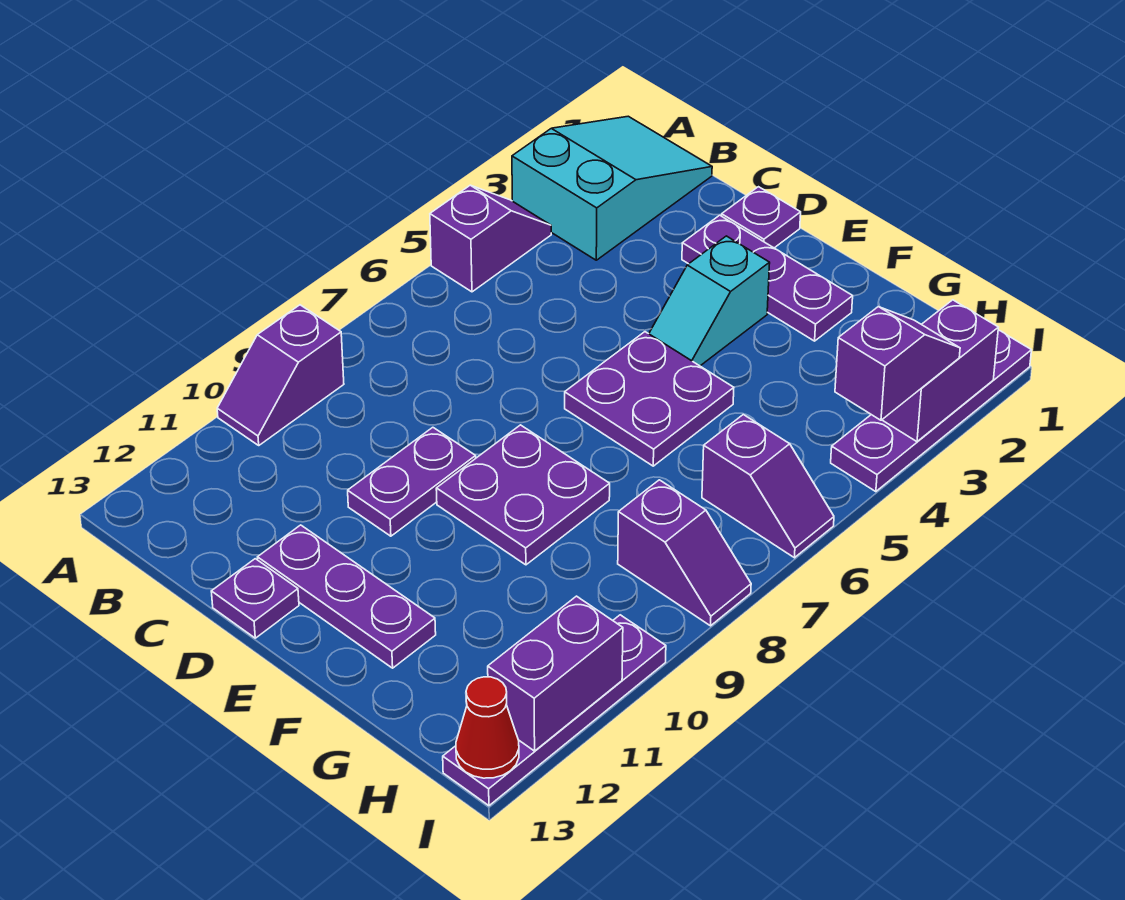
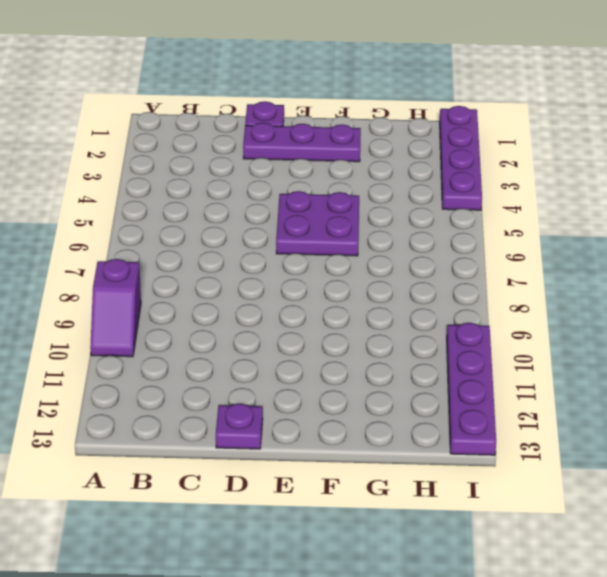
none -> cyan 2x3 slope [512,116,712,260]
none -> purple 1x2 slope [430,185,551,292]
none -> purple 1x2 plate [348,427,476,536]

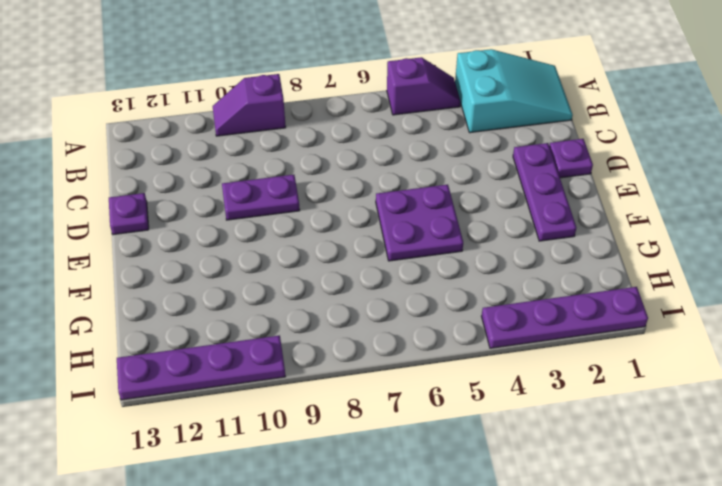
none -> purple 1x3 plate [258,525,436,668]
none -> cyan 1x2 slope [649,236,770,366]
none -> purple 2x2 plate [436,425,610,565]

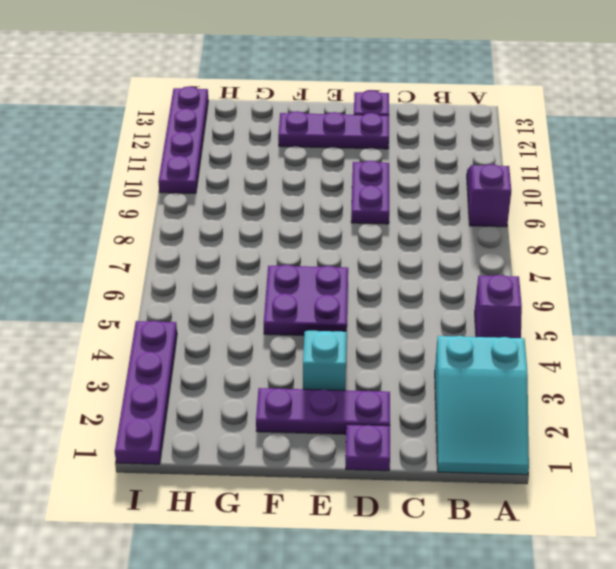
none -> purple 2x2 plate [436,425,610,565]
none -> purple 1x2 slope [702,415,834,558]
none -> purple 1x2 slope [618,480,751,626]

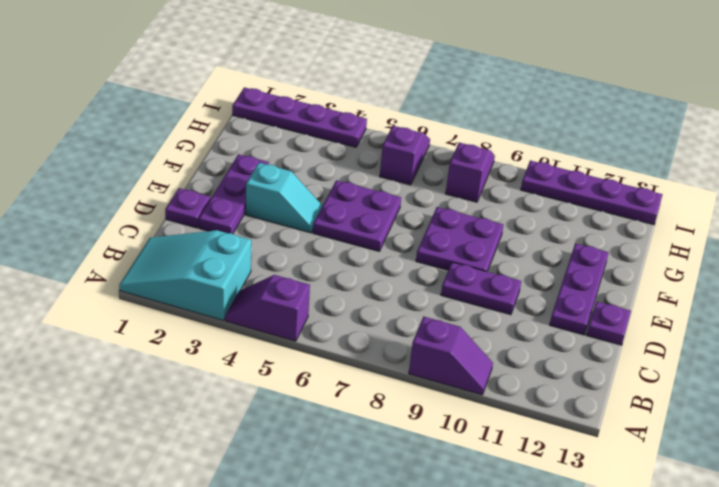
none -> purple 1x2 brick [882,300,999,442]
none -> purple 1x2 brick [488,596,623,751]
none -> red 1x1 cone [456,677,519,778]

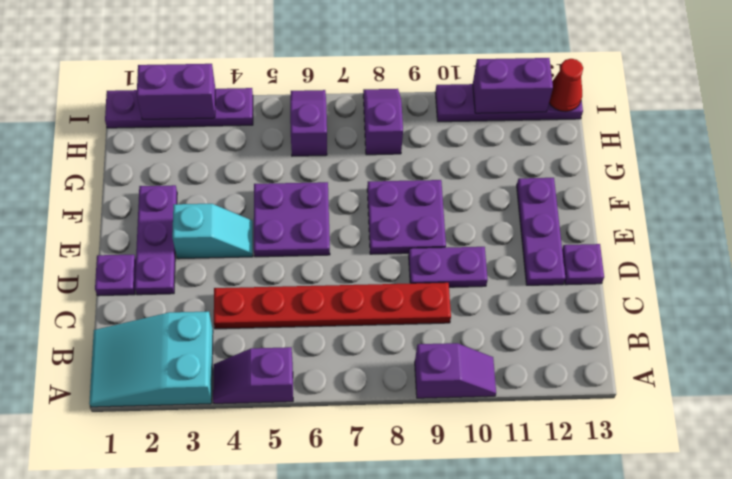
red 1x6 plate [214,283,451,329] -> none
none -> purple 1x2 slope [835,307,960,420]

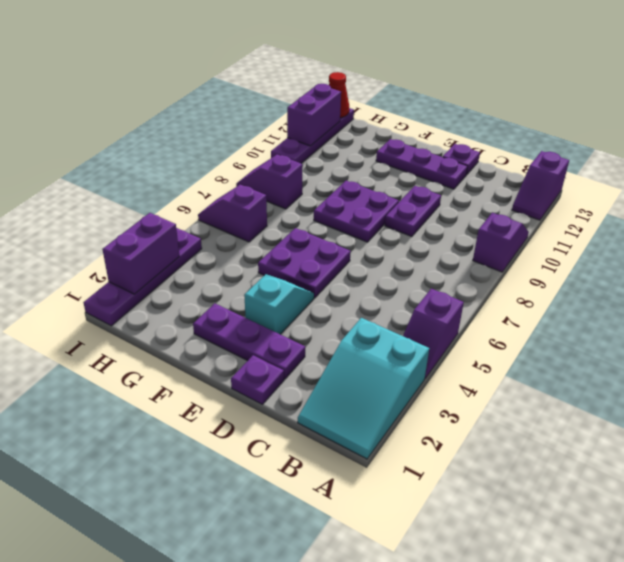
purple 1x2 slope [512,151,569,220] -> purple 1x2 slope moved to [835,307,960,420]

